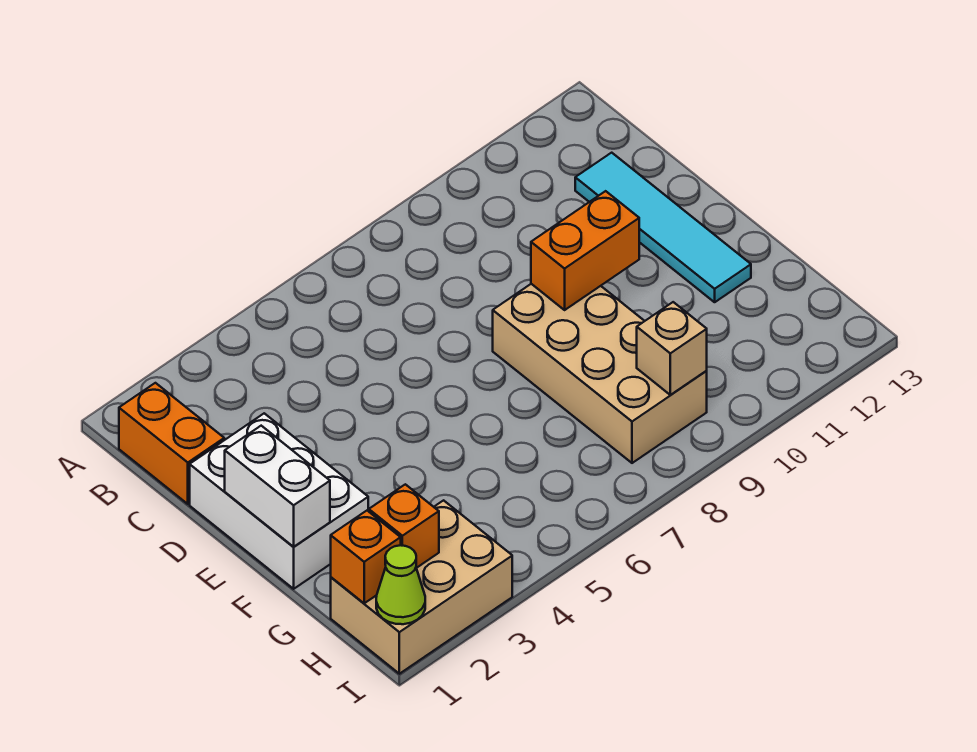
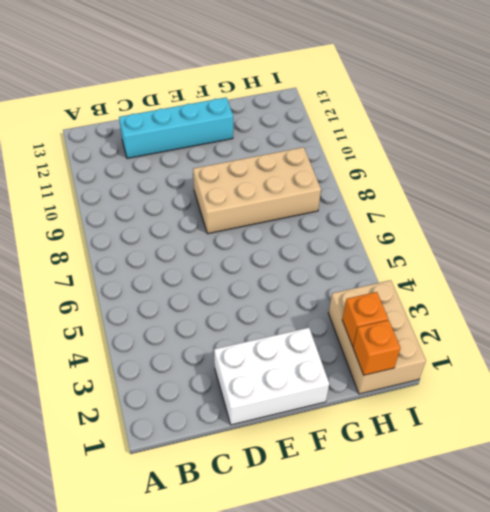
cyan 1x4 brick [119,98,233,159] -> cyan 1x4 tile [575,153,751,302]
none -> orange 1x2 brick [119,383,224,504]
none -> white 1x2 brick [225,426,330,547]

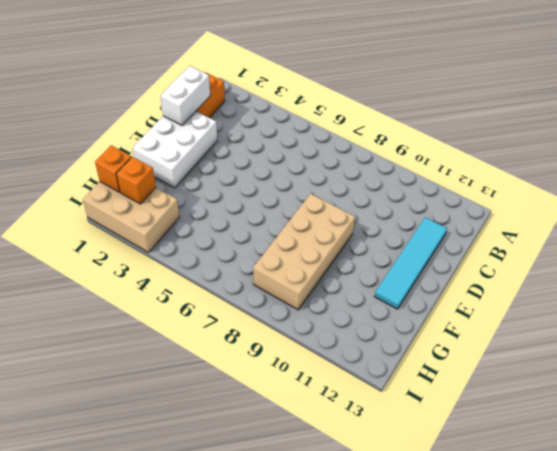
white 1x2 brick [160,66,210,125] -> white 1x2 brick moved to [225,426,330,547]
none -> orange 1x2 brick [531,191,639,310]
none -> tan 1x1 brick [637,302,707,395]

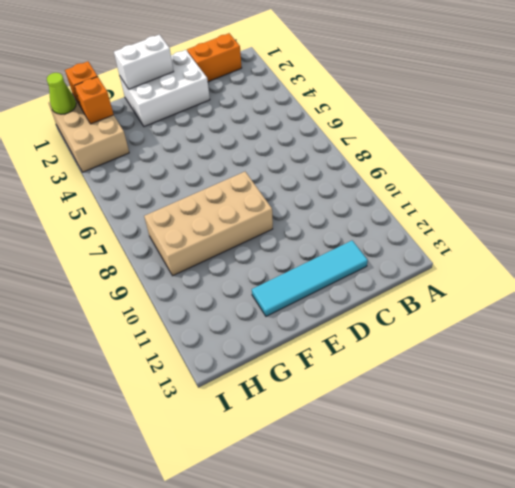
none -> orange 1x2 brick [531,191,639,310]
none -> tan 1x1 brick [637,302,707,395]

